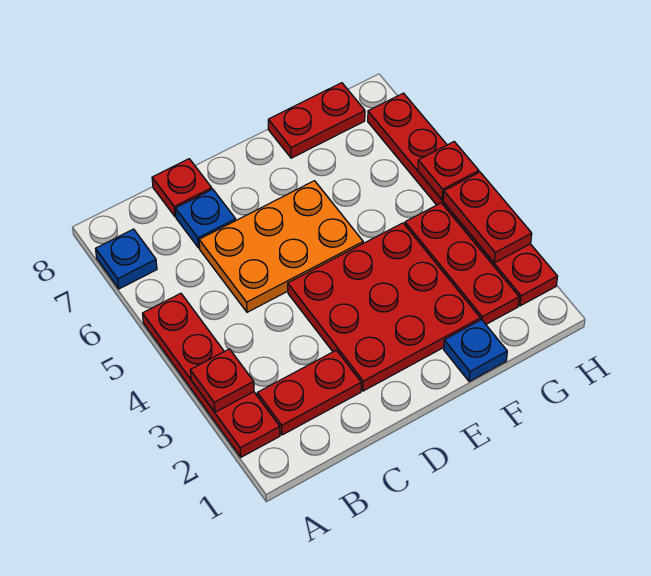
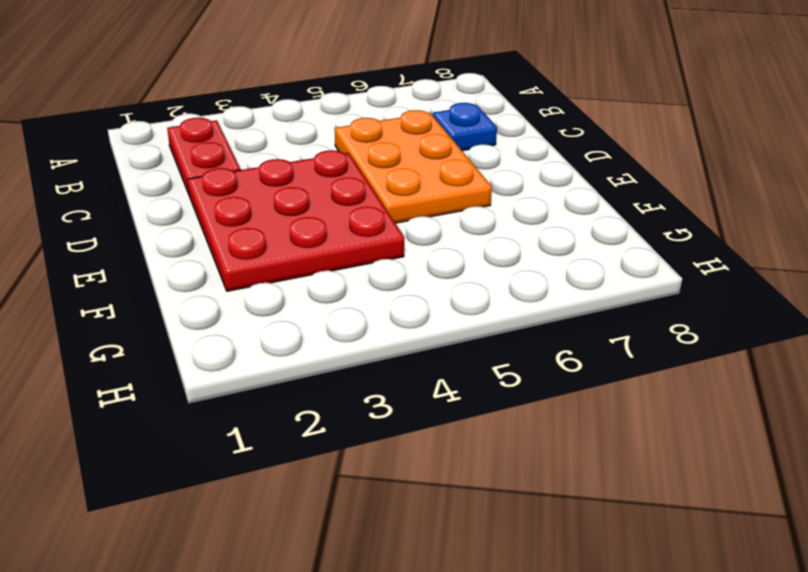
none -> red 1x4 plate [143,293,280,457]
none -> blue 1x1 plate [96,229,157,289]
none -> red 1x1 plate [152,159,212,217]

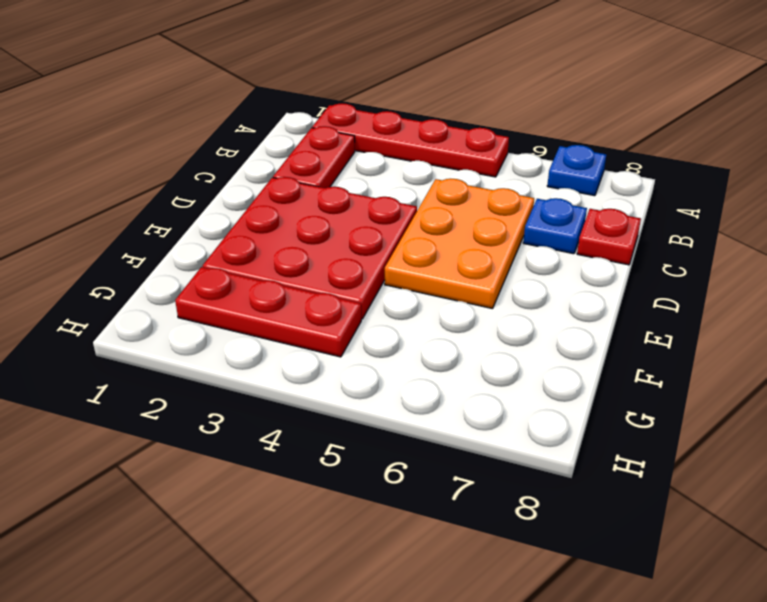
none -> blue 1x1 plate [444,320,507,382]
none -> red 1x2 plate [268,83,365,158]
none -> red 1x6 plate [368,93,558,306]

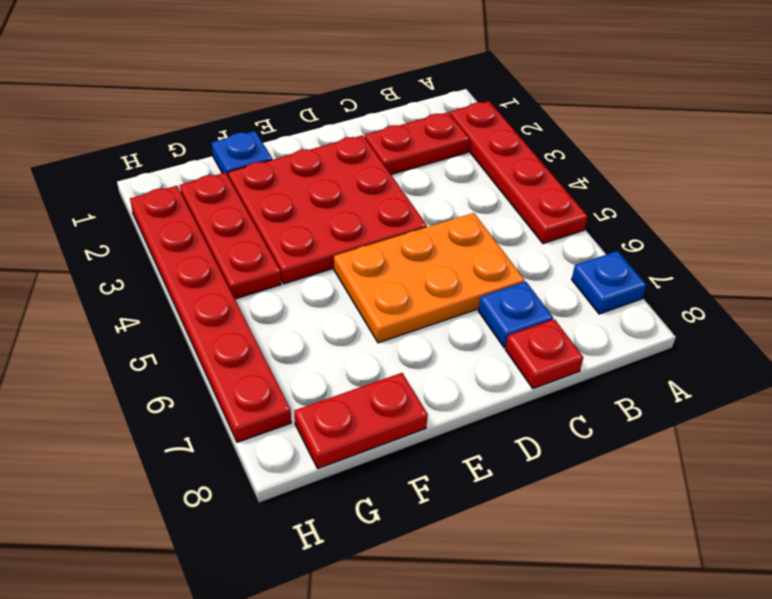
none -> red 1x1 plate [190,349,254,412]
none -> red 1x2 plate [443,172,532,263]
none -> red 1x1 plate [418,142,479,200]

